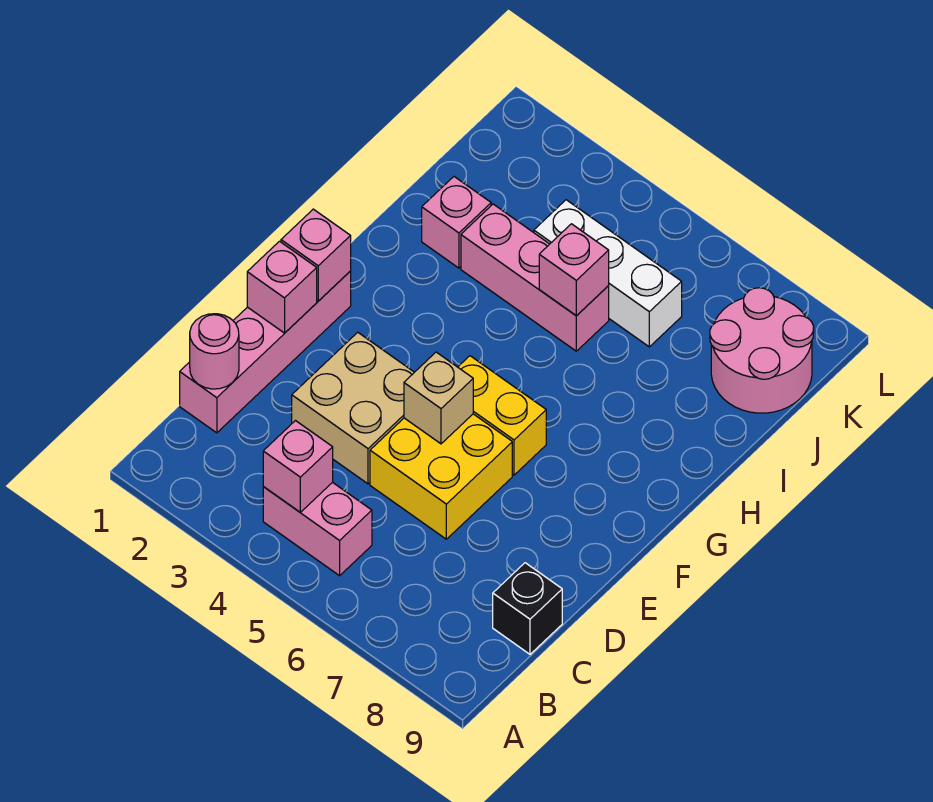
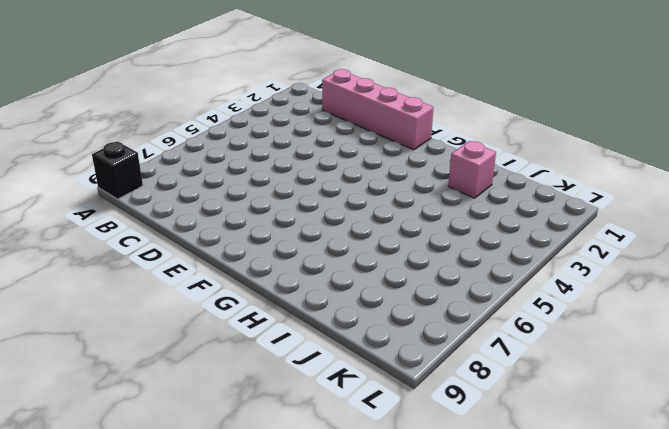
black 1x1 brick [92,142,143,199] -> black 1x1 brick moved to [493,563,562,654]
none -> pink 1x2 brick [263,482,372,576]
none -> tan 2x2 brick [292,332,414,484]
none -> yellow 2x2 brick [370,414,512,539]

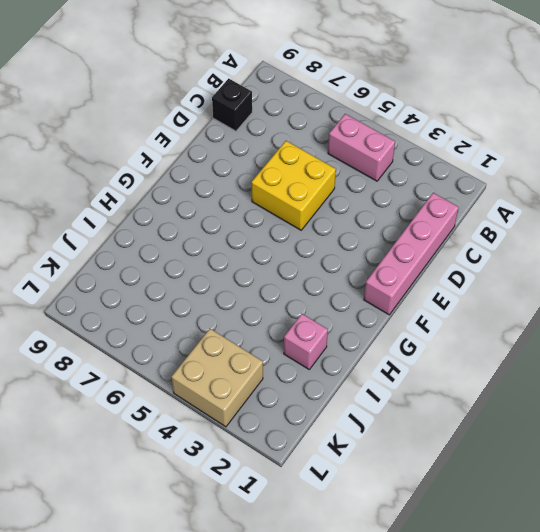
tan 2x2 brick [172,329,263,427] -> tan 2x2 brick moved to [292,332,414,484]
none -> yellow 1x2 brick [458,356,546,475]
none -> pink 1x3 brick [461,204,609,351]
none -> white 1x3 brick [534,200,682,347]

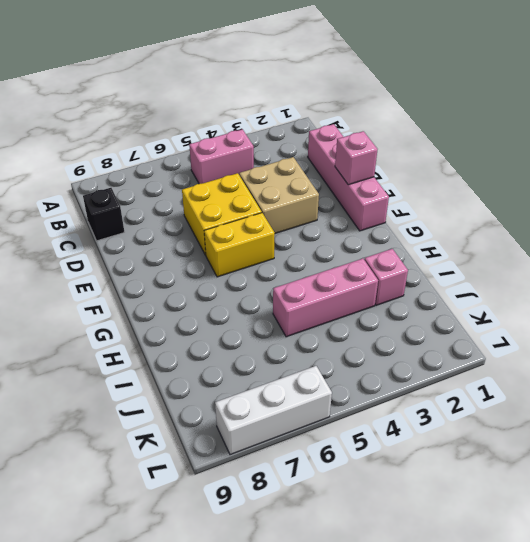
white 1x3 brick [215,366,332,455] -> white 1x3 brick moved to [534,200,682,347]
none -> pink 2x2 round brick [710,288,814,413]
none -> pink 1x1 brick [263,421,333,512]
none -> pink 1x1 round brick [190,314,239,389]

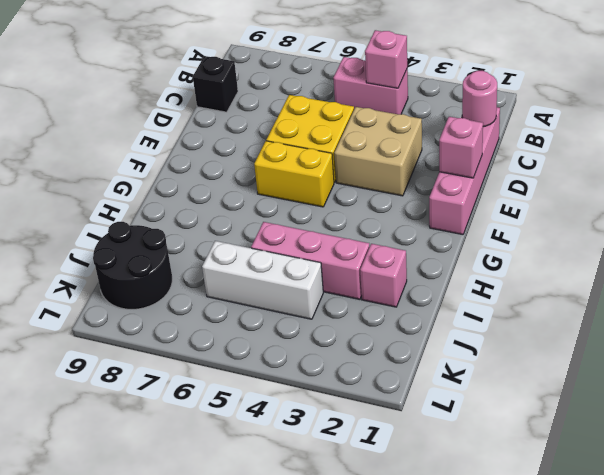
black 2x2 round brick [93,222,172,309] -> pink 2x2 round brick [710,288,814,413]
none -> tan 1x1 brick [404,352,473,444]
none -> pink 1x1 brick [281,209,351,301]
none -> pink 1x1 brick [539,224,609,315]

